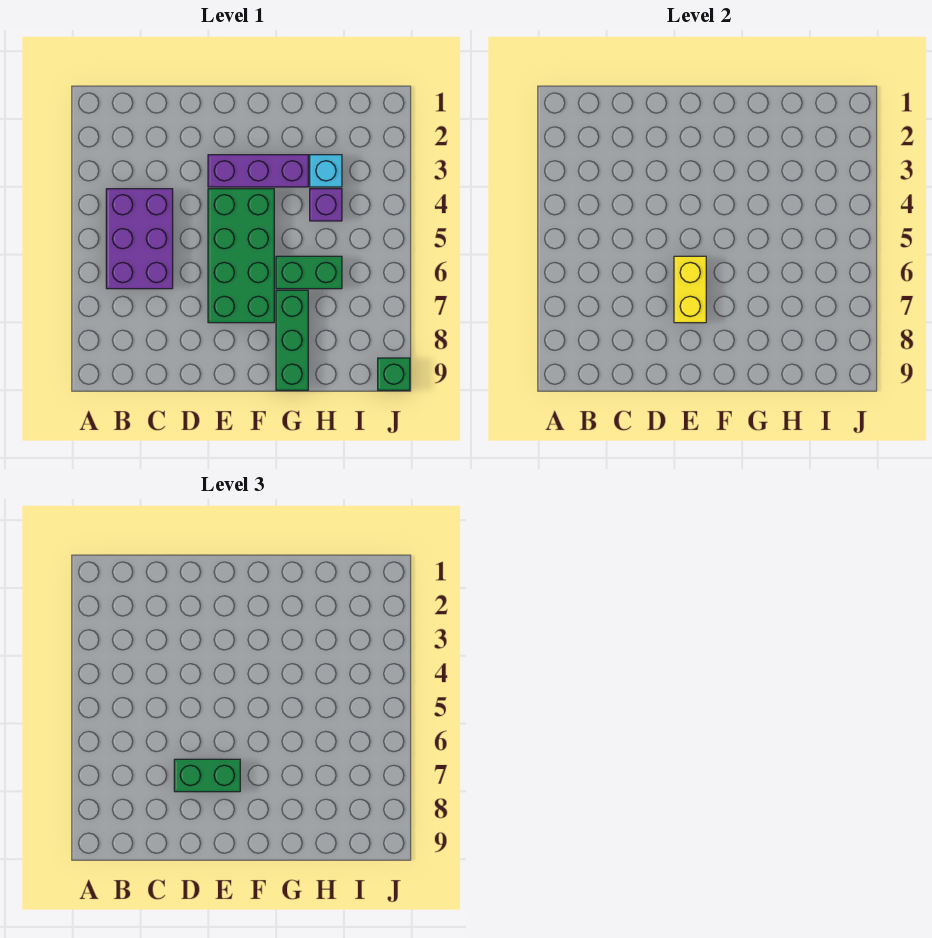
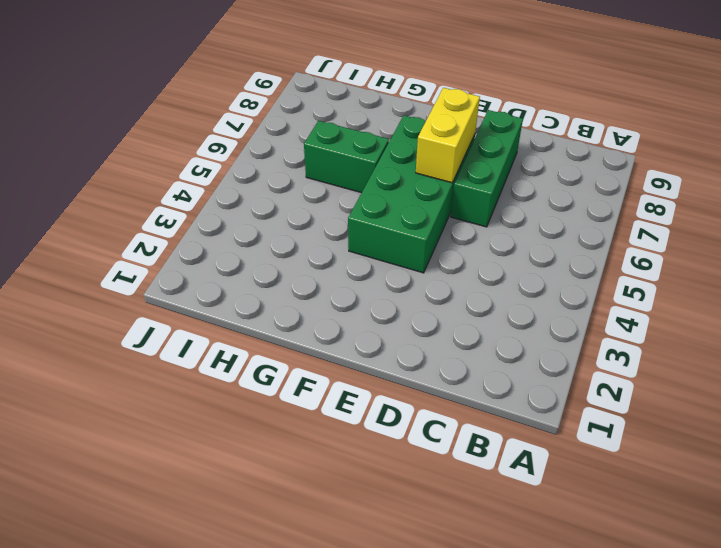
green 1x3 brick [451,110,523,227] -> green 1x3 brick moved to [276,290,308,390]
none -> purple 2x3 brick [106,189,173,289]
none -> purple 1x3 brick [208,155,308,187]

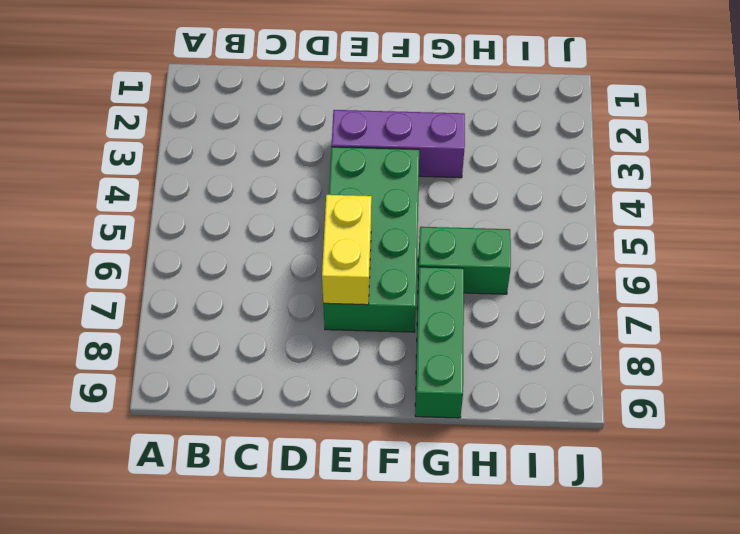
none -> purple 2x3 brick [106,189,173,289]
none -> cyan 1x1 brick [310,155,342,187]

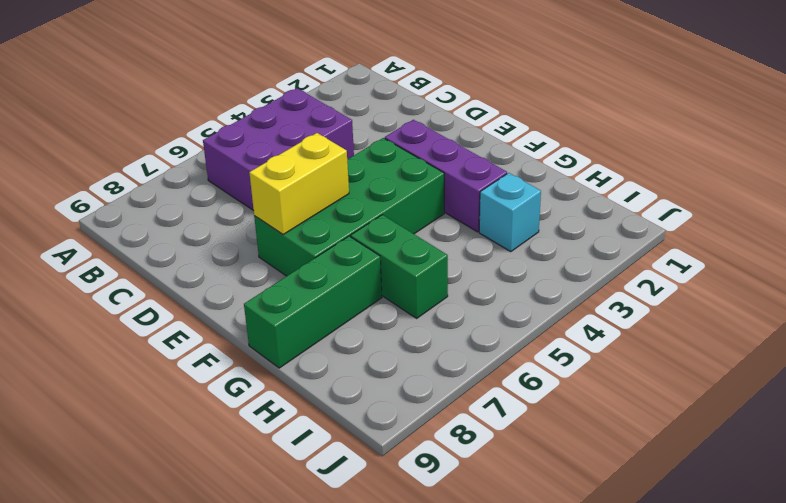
none -> purple 1x1 brick [310,189,342,221]
none -> green 1x1 brick [378,358,410,390]

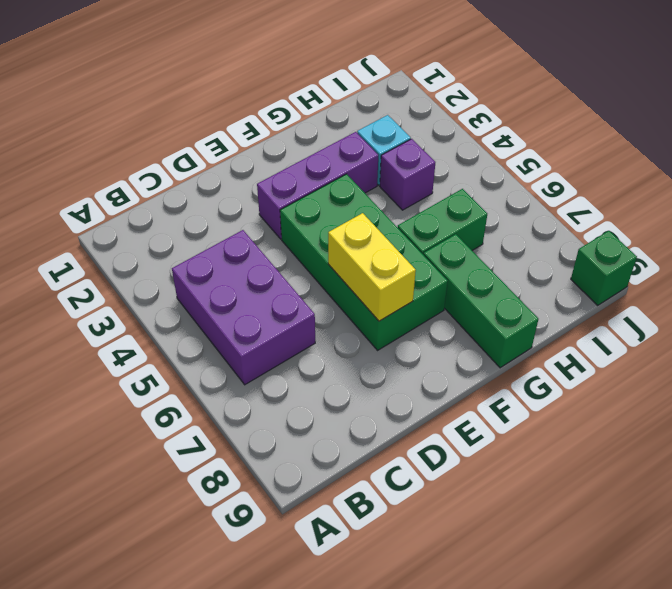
none -> green 1x2 brick [174,759,240,792]

